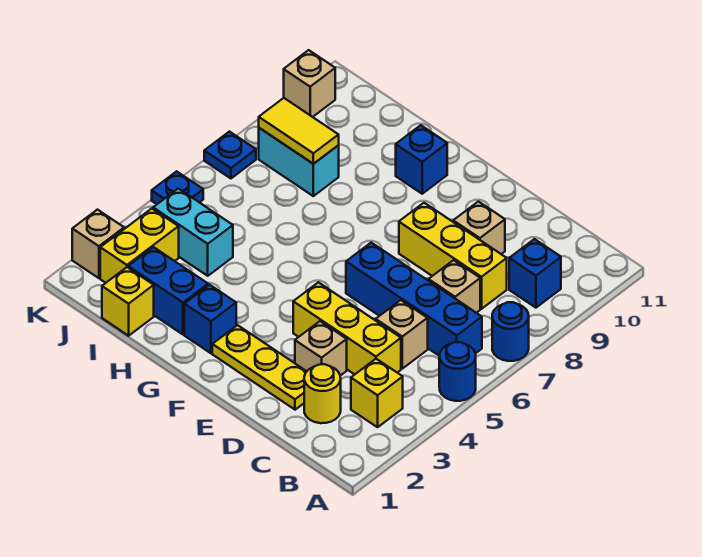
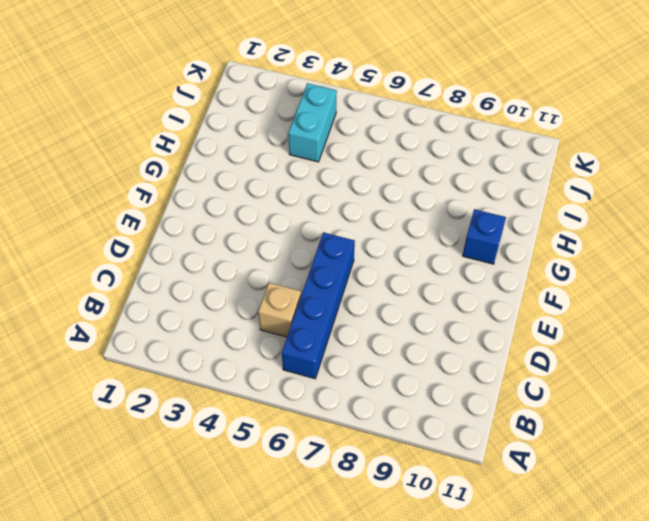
none -> blue 1x1 round brick [439,342,476,401]
none -> blue 1x1 round brick [492,302,529,361]
none -> yellow 1x1 brick [351,359,403,427]

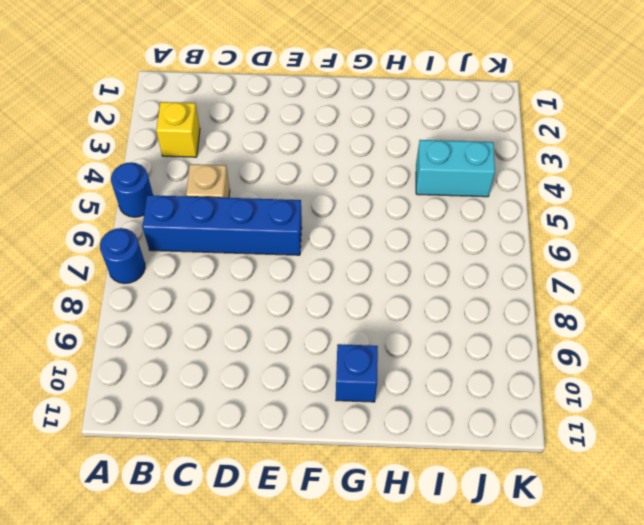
none -> blue 1x1 brick [509,239,561,308]
none -> yellow 1x1 round brick [304,364,341,423]
none -> yellow 1x3 brick [293,282,401,375]

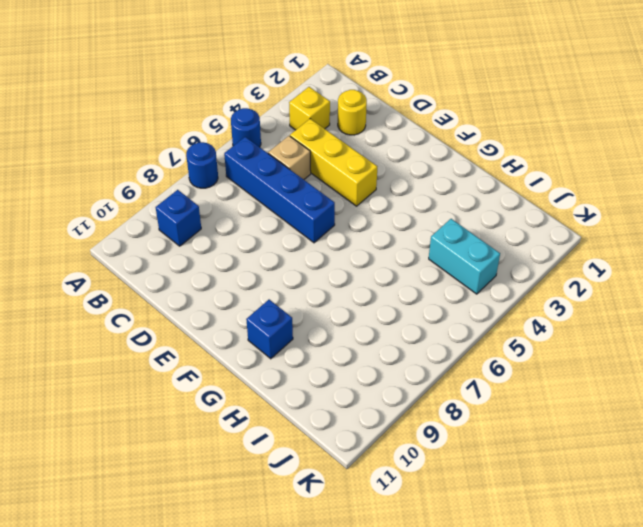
none -> tan 1x1 brick [428,260,480,313]
none -> yellow 1x3 brick [399,203,507,309]
none -> yellow 1x3 plate [212,325,307,410]

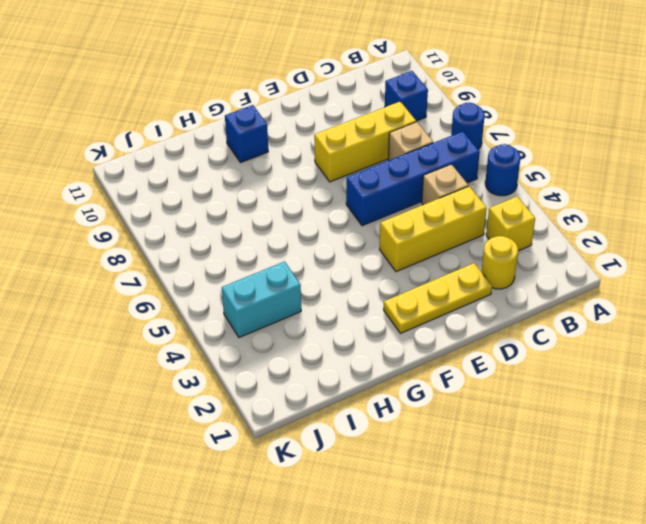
none -> tan 1x1 brick [295,321,347,376]
none -> tan 1x1 brick [453,202,505,254]
none -> blue 1x1 brick [184,285,236,353]

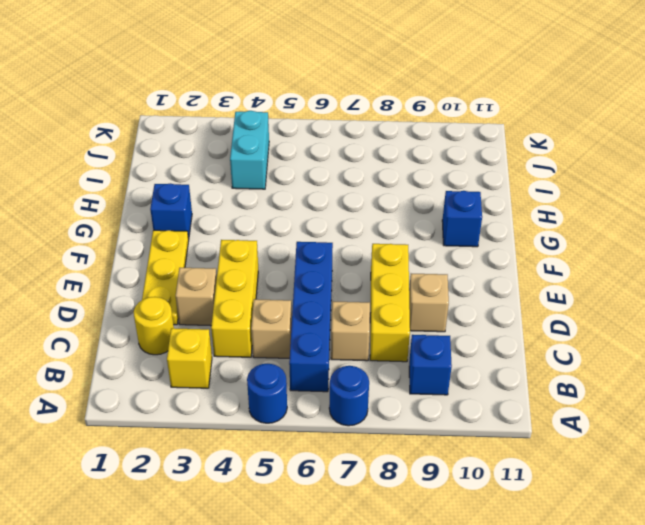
none -> blue 1x2 brick [128,247,208,334]
none -> yellow 1x1 brick [102,267,154,336]
none -> cyan 1x2 brick [259,128,339,196]

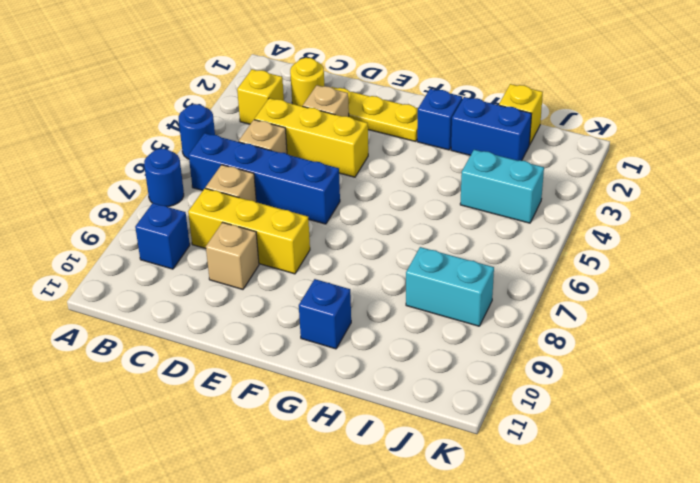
none -> yellow 1x2 brick [100,209,179,283]
none -> tan 1x1 brick [72,210,124,278]
none -> blue 1x1 plate [152,171,203,204]

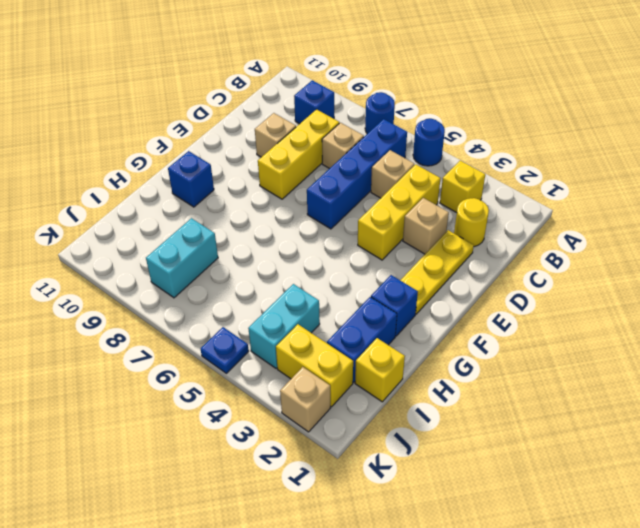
none -> blue 1x1 plate [204,132,256,178]
none -> tan 1x1 brick [284,50,335,117]
none -> yellow 1x2 tile [259,98,339,164]

